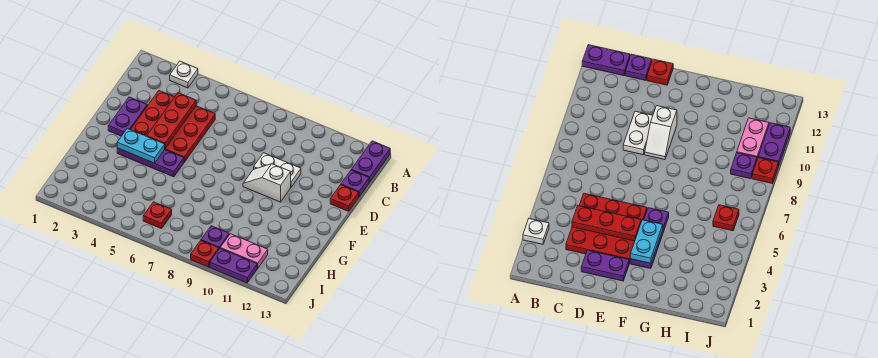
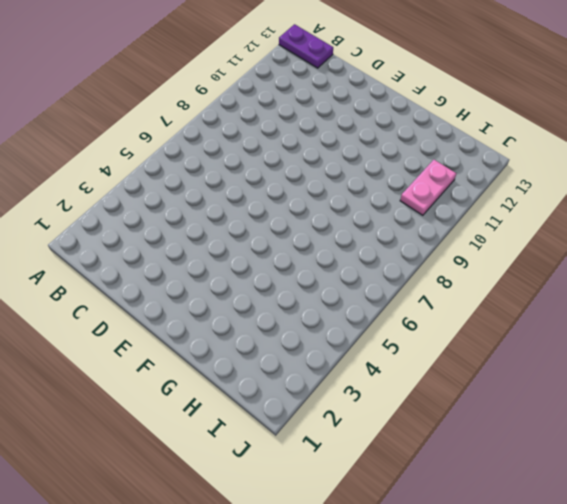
none -> white 1x1 plate [170,61,198,88]
none -> red 3x3 plate [130,91,215,162]
none -> purple 1x1 plate [341,170,369,197]

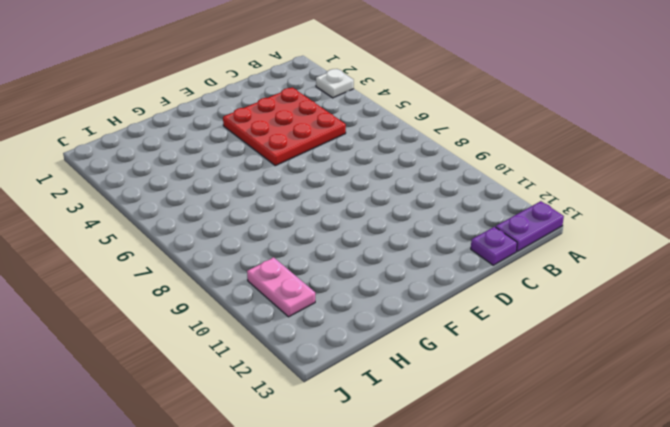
none -> purple 1x2 plate [108,97,147,136]
none -> white 1x2 plate [254,153,301,187]
none -> red 1x1 plate [330,185,359,211]

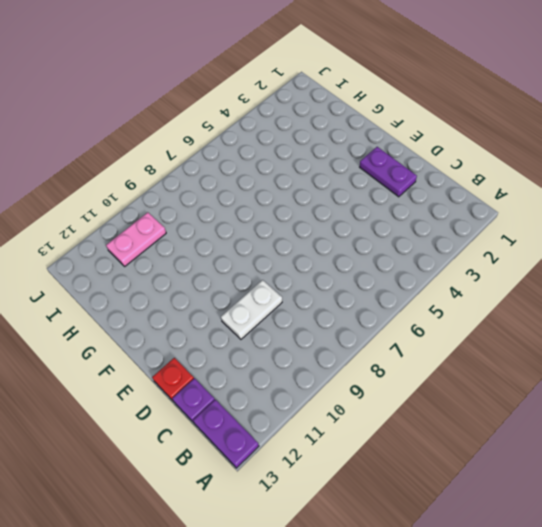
none -> white 1x1 plate [170,61,198,88]
none -> red 3x3 plate [130,91,215,162]
none -> white 1x2 slope [243,164,291,202]

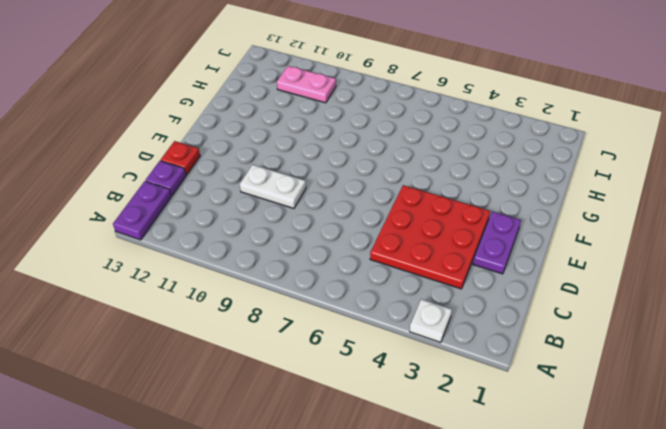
none -> white 1x2 slope [243,164,291,202]
none -> purple 1x3 plate [117,148,184,177]
none -> red 1x1 plate [143,202,172,229]

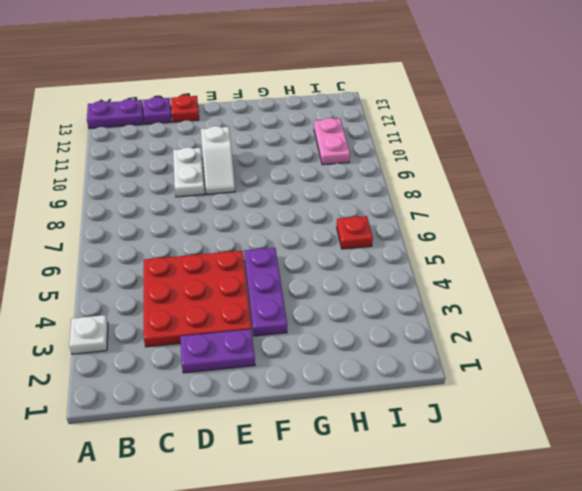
none -> purple 1x1 plate [201,226,229,249]
none -> red 1x1 plate [191,241,219,267]
none -> purple 1x2 plate [210,249,258,283]

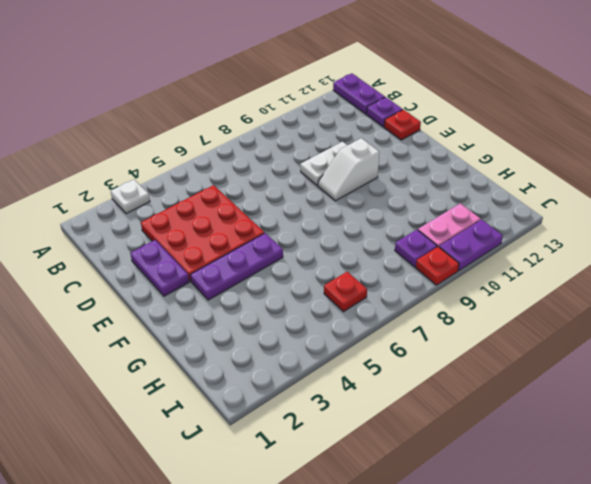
none -> red 1x3 plate [147,93,196,148]
none -> cyan 1x2 plate [117,129,165,163]

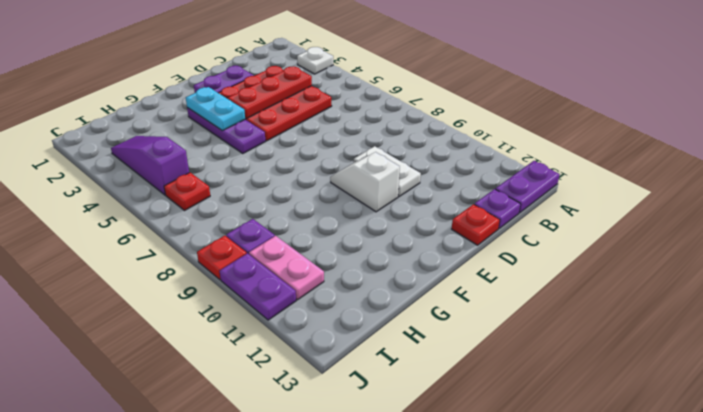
purple 1x3 slope [111,136,189,195] -> none

